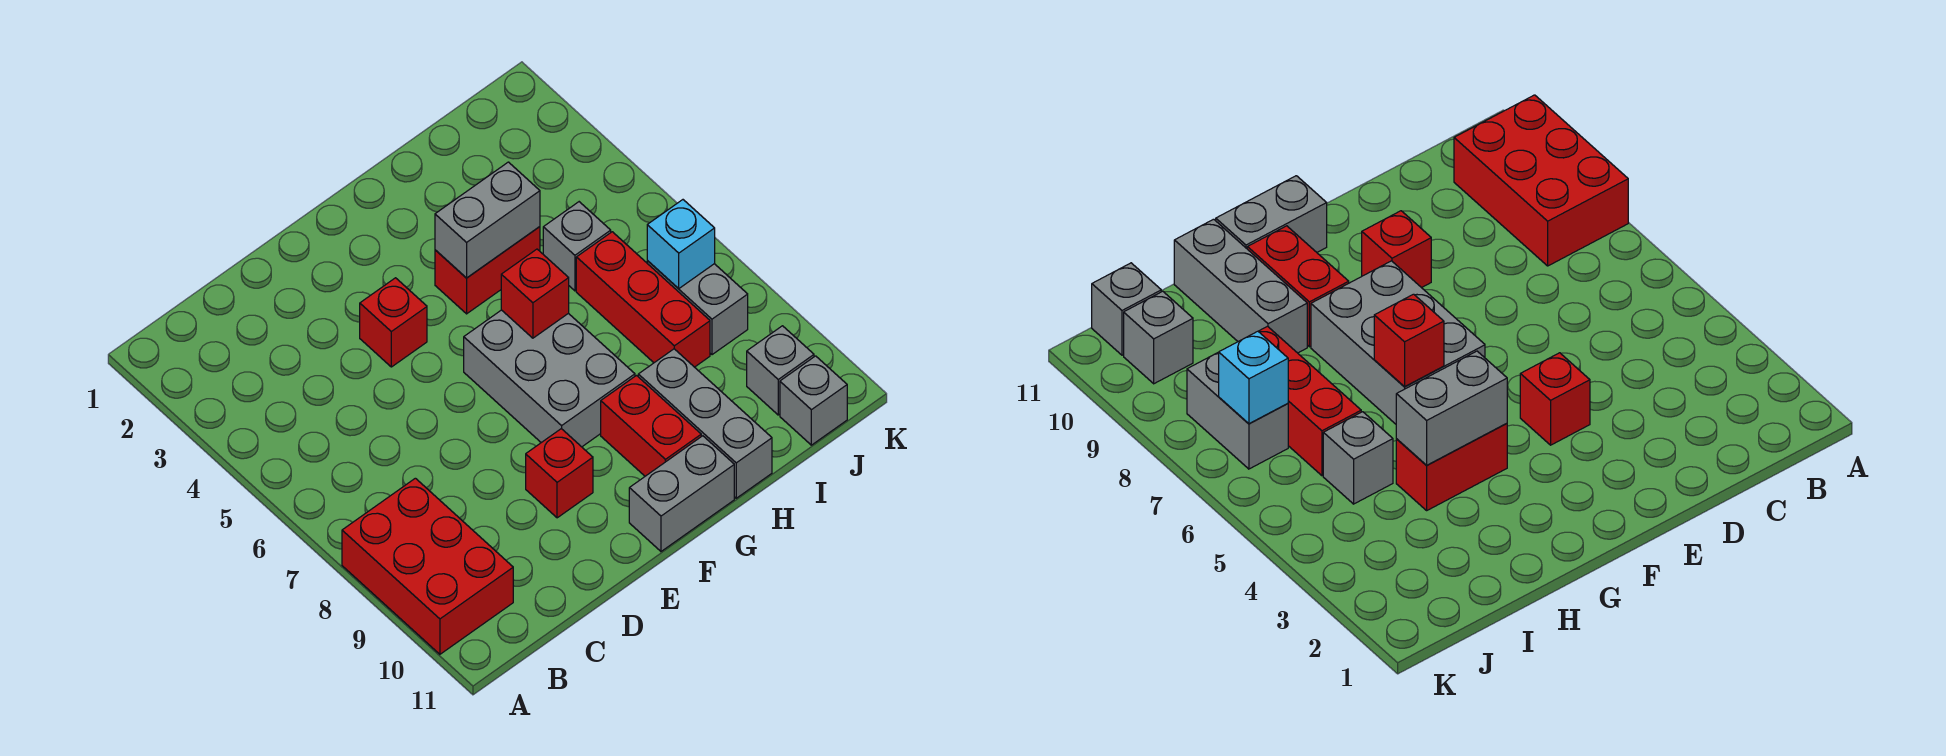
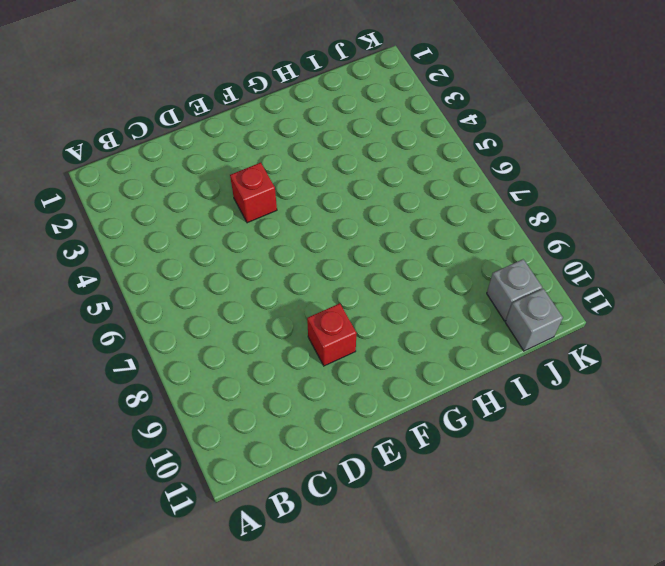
none -> red 2x3 brick [342,478,513,654]
none -> grey 2x3 brick [464,310,635,447]
none -> grey 1x2 brick [629,436,734,551]

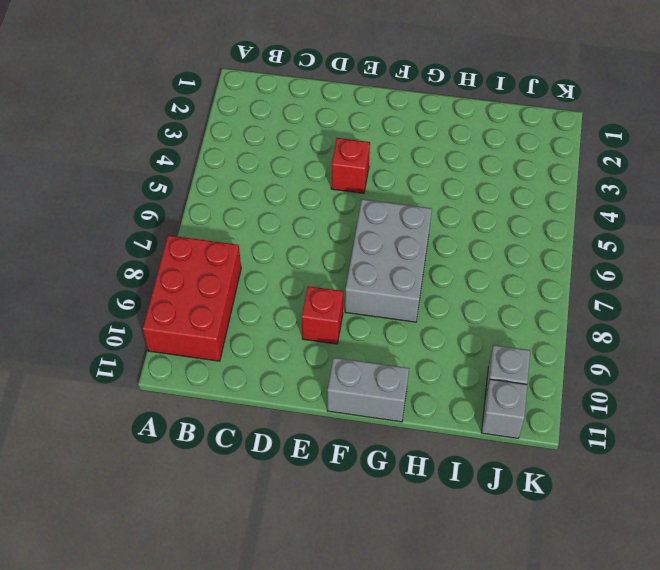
none -> red 1x2 brick [435,227,540,314]
none -> red 1x2 brick [601,376,701,476]
none -> grey 1x3 brick [638,349,772,498]

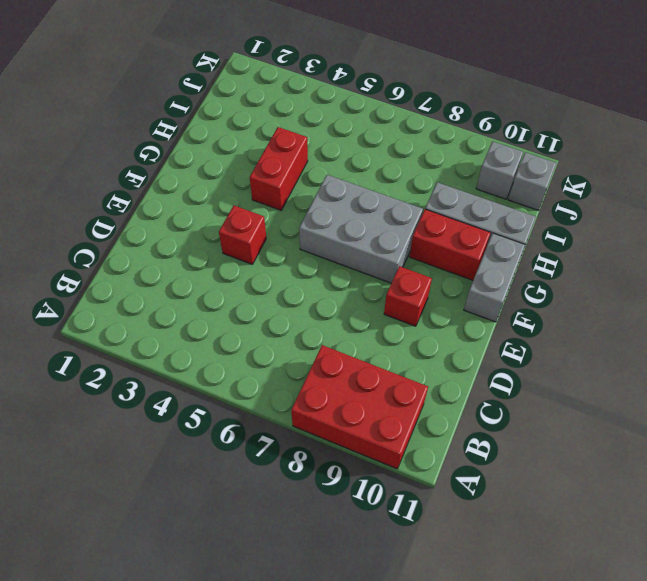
none -> grey 1x1 brick [543,202,611,291]
none -> red 1x3 brick [576,232,710,367]
none -> grey 1x2 brick [647,261,748,355]

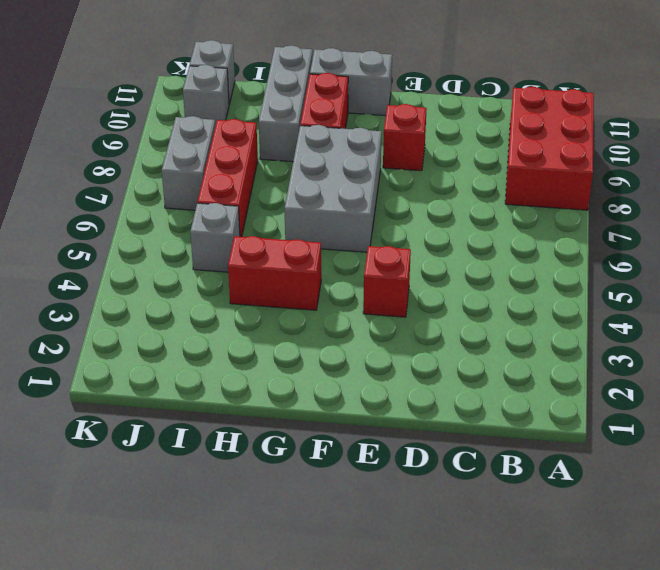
none -> grey 1x2 brick [435,162,540,278]
none -> red 1x1 brick [501,249,569,338]
none -> cyan 1x1 brick [647,200,715,289]

